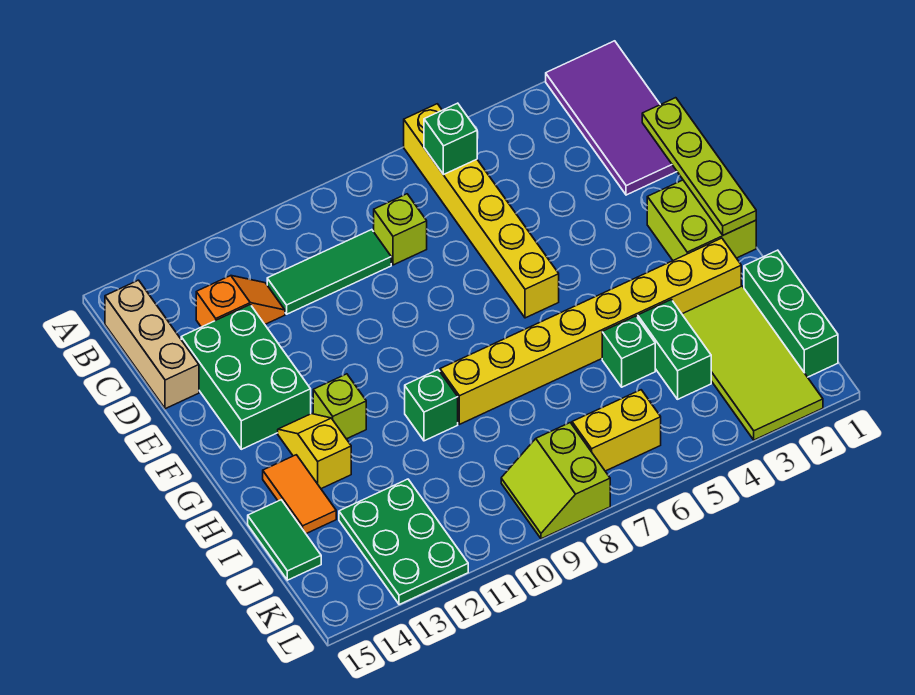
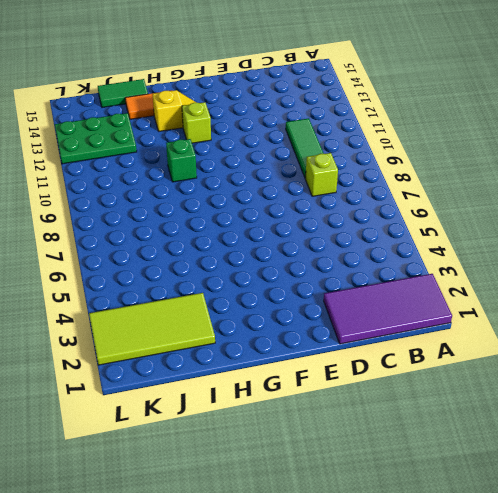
none -> yellow 1x6 brick [404,104,559,318]
none -> tan 1x3 brick [105,280,199,409]
none -> orange 1x2 slope [196,276,285,327]

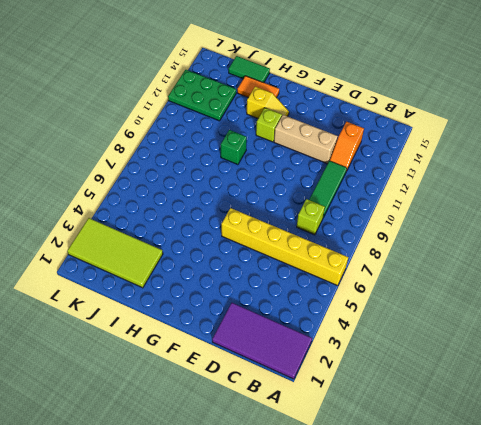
tan 1x3 brick [274,115,338,164] -> tan 1x3 brick moved to [105,280,199,409]
none -> green 2x3 brick [181,305,311,449]
none -> lime 2x2 brick [647,180,756,260]
none -> yellow 1x8 brick [440,238,741,424]

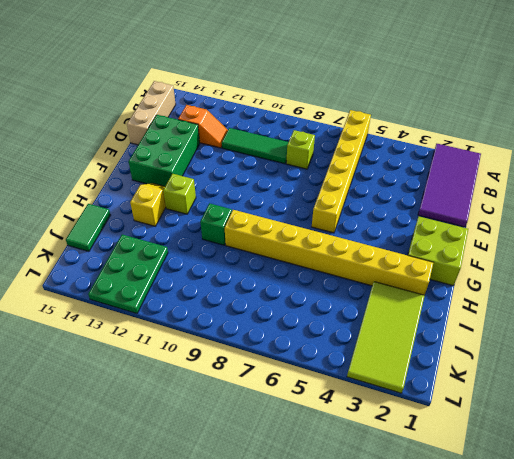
none -> orange 1x2 tile [263,455,336,534]
none -> green 1x3 brick [744,250,838,377]
none -> green 1x2 brick [638,300,711,399]

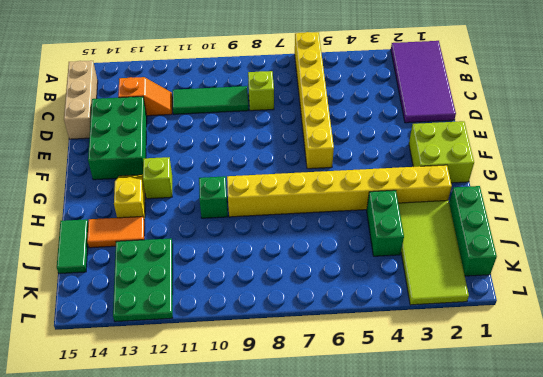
orange 1x2 tile [87,216,145,248] -> orange 1x2 tile turned to [263,455,336,534]
none -> green 1x1 brick [602,316,655,387]
none -> yellow 1x2 brick [572,390,661,471]
none -> lime 2x2 slope [501,423,610,539]

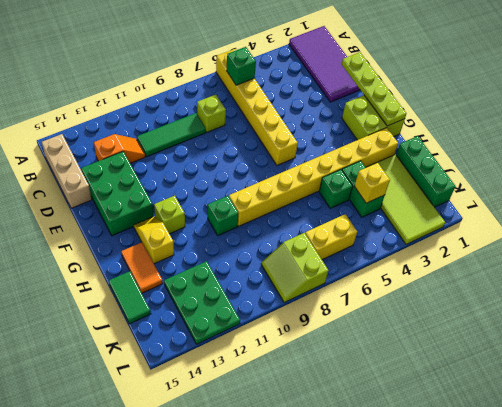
yellow 1x1 brick [354,163,390,203] -> none

